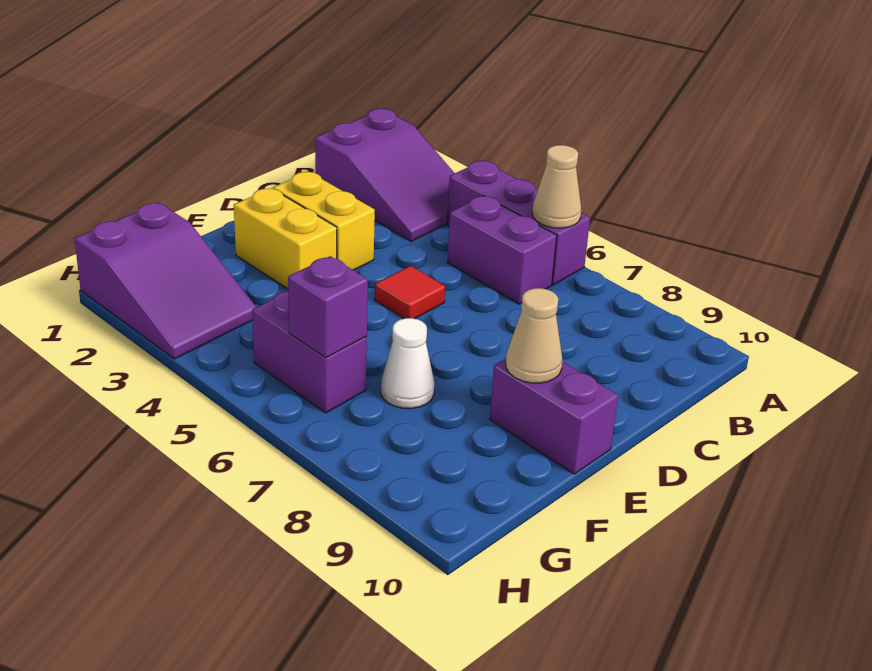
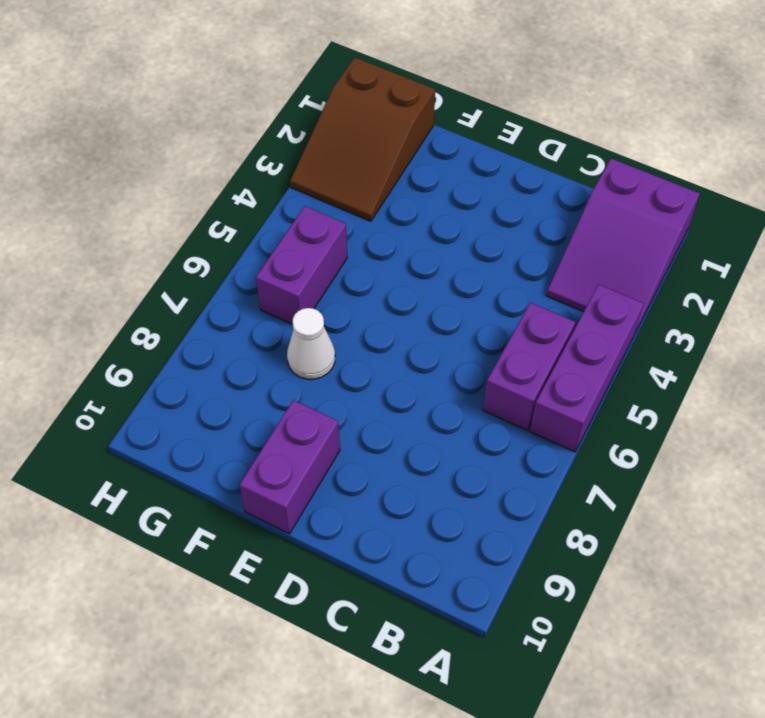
brown 2x3 slope [290,58,435,221] -> purple 2x3 slope [74,203,256,359]
none -> yellow 1x2 brick [273,172,375,270]
none -> red 1x1 tile [375,266,445,319]
none -> yellow 1x2 brick [234,188,337,289]

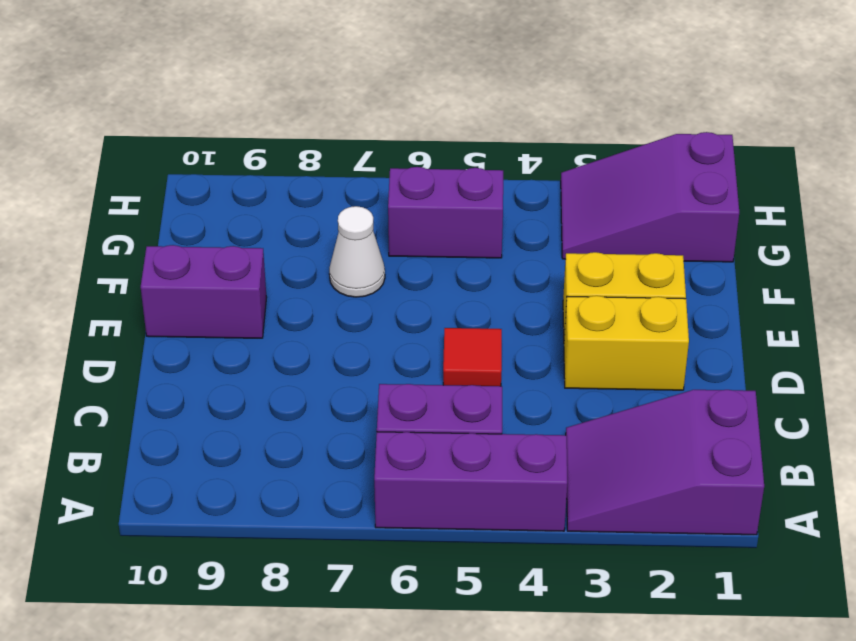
none -> tan 1x1 cone [532,145,581,228]
none -> tan 1x1 cone [506,288,562,383]
none -> purple 1x1 brick [288,256,368,358]

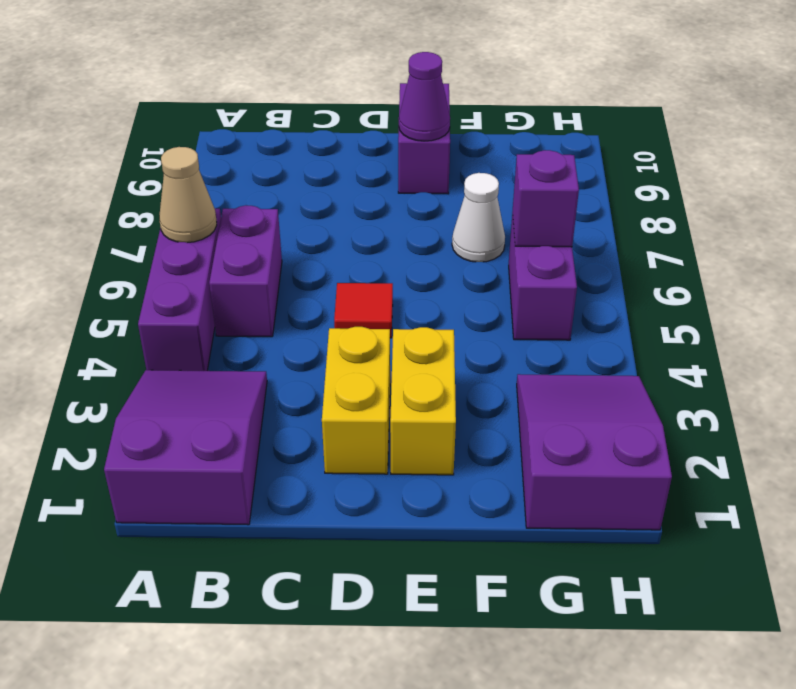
purple 1x1 cone [399,52,450,141] -> tan 1x1 cone [506,288,562,383]

